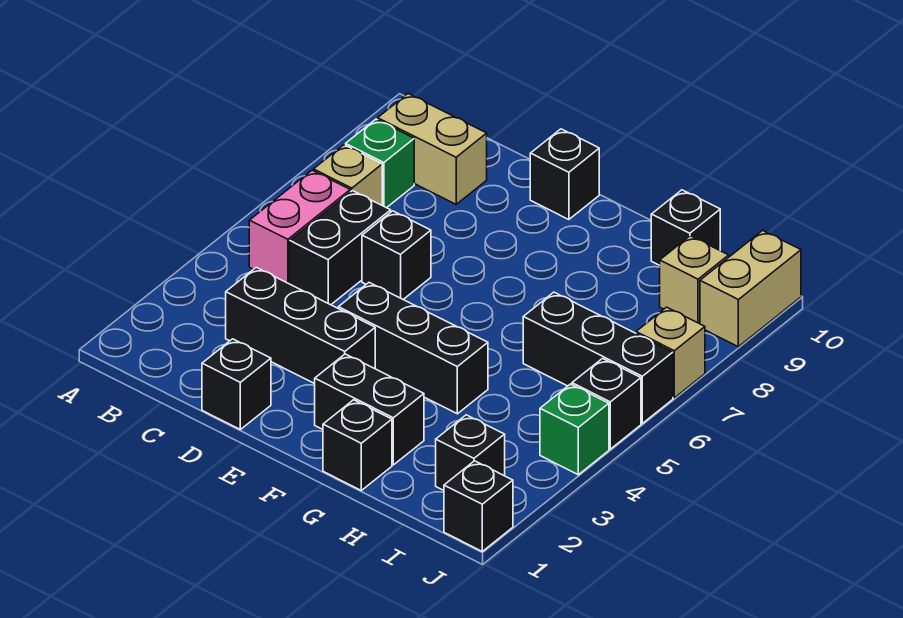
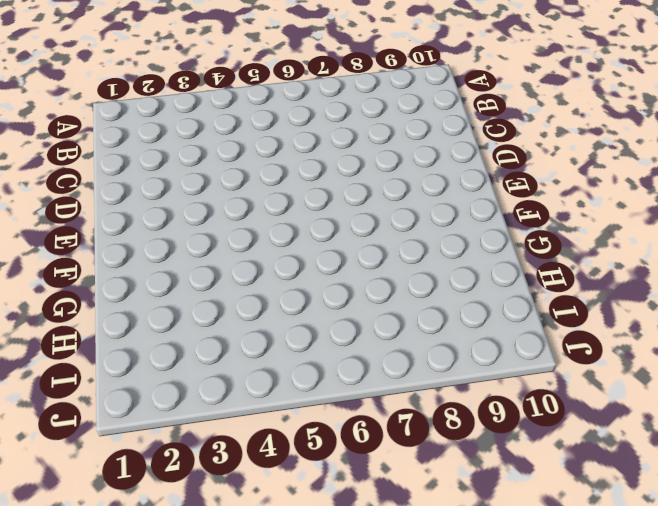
none -> pink 1x2 brick [249,170,350,284]
none -> tan 1x1 brick [314,145,382,205]
none -> green 1x1 brick [346,119,414,208]

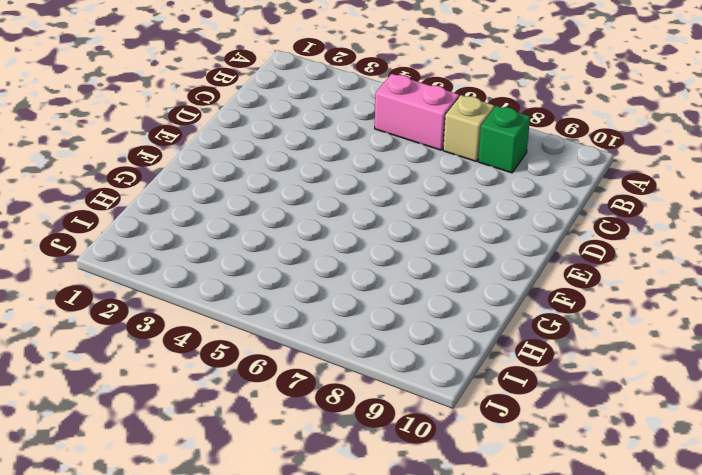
none -> tan 1x2 brick [378,94,487,204]
none -> black 1x3 brick [226,267,375,384]
none -> black 1x2 brick [290,191,391,305]

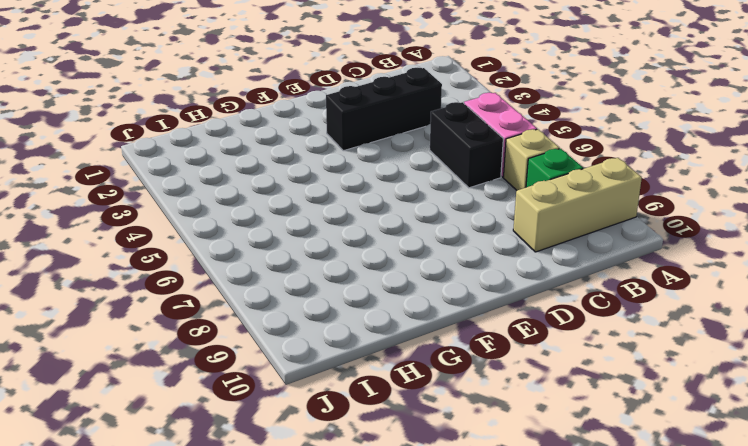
tan 1x3 brick [513,158,642,252] -> tan 1x2 brick [378,94,487,204]
none -> black 1x1 brick [202,339,271,429]
none -> black 1x1 brick [362,211,431,299]
none -> black 1x3 brick [338,283,488,414]

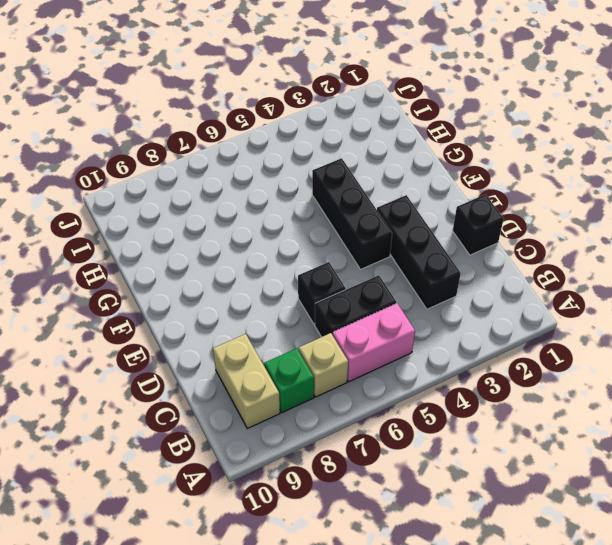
none -> black 1x1 brick [530,129,599,220]
none -> black 1x2 brick [315,354,424,465]
none -> black 1x1 brick [323,400,392,490]

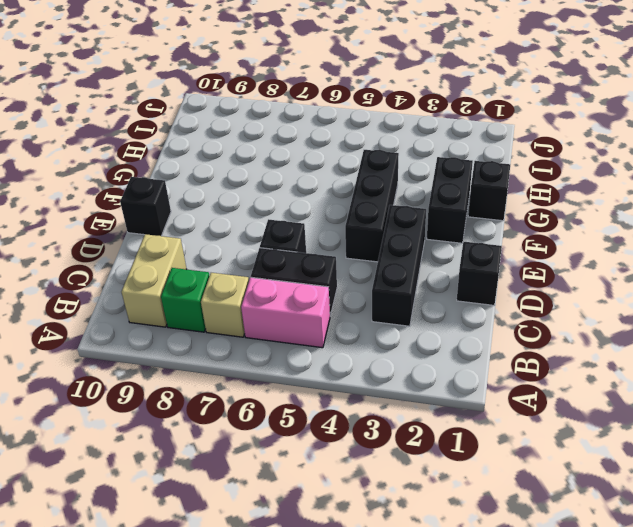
none -> black 1x3 brick [523,292,673,423]
none -> black 1x1 brick [651,190,720,265]
none -> black 1x1 brick [436,415,505,490]

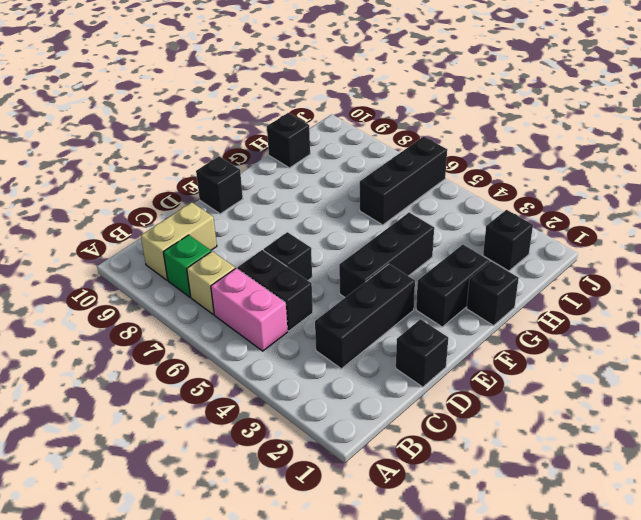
none -> tan 1x1 brick [660,236,729,324]
none -> black 1x1 brick [444,461,513,551]
none -> green 1x1 brick [540,384,609,475]

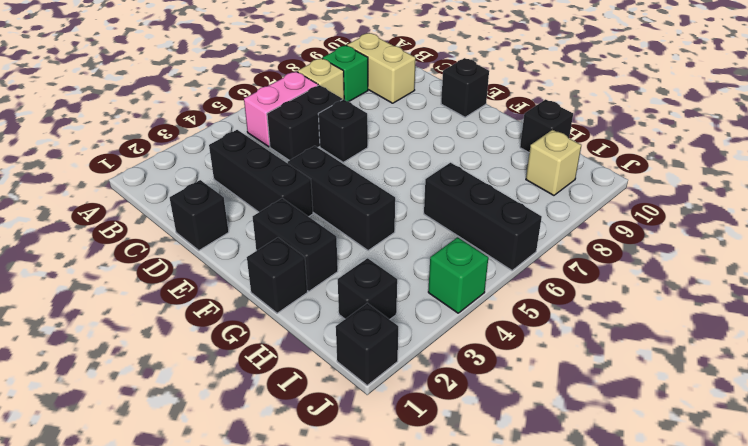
none -> black 1x1 brick [572,359,641,449]
none -> tan 1x1 brick [636,307,705,398]
none -> tan 1x2 brick [700,230,801,347]

